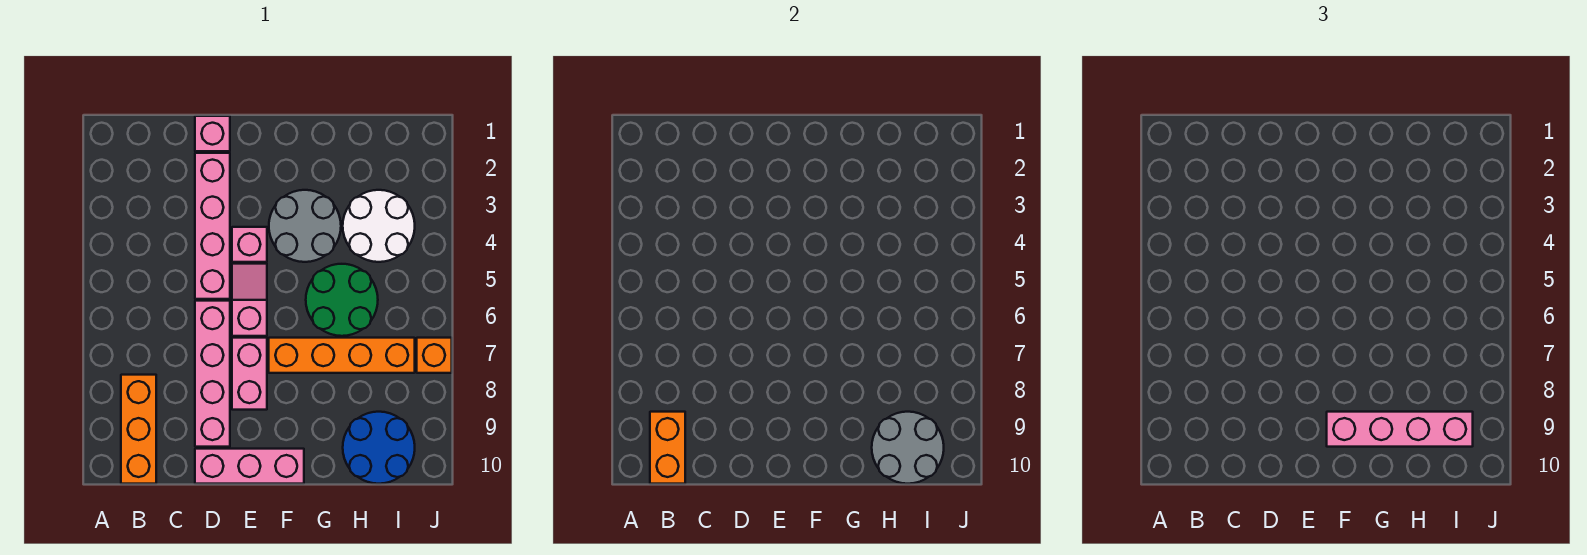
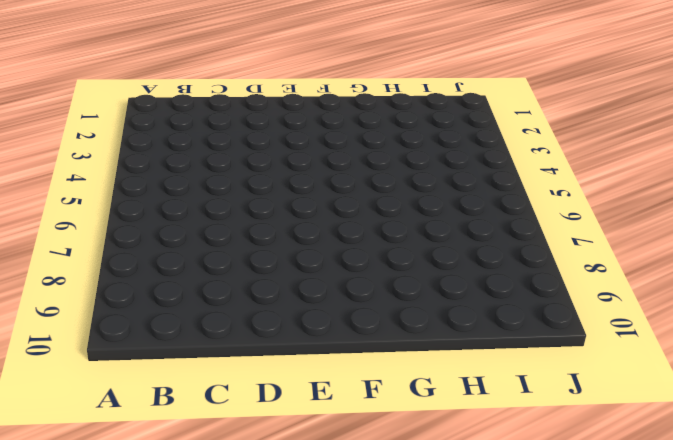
none -> orange 1x3 brick [121,375,156,484]
none -> pink 1x1 brick [195,116,230,151]
none -> pink 1x4 brick [195,153,230,299]

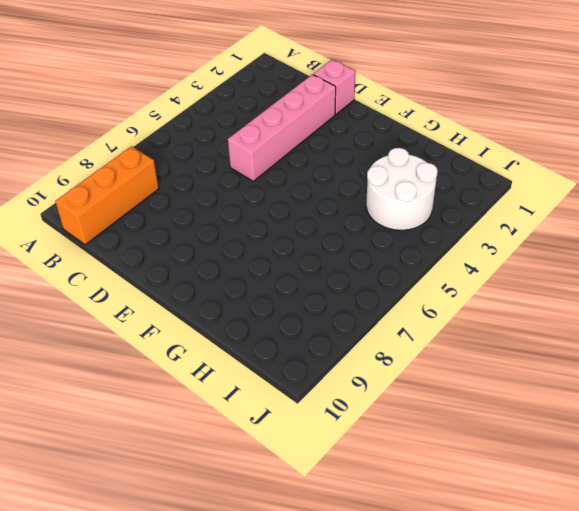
none -> pink 1x4 brick [195,301,230,447]
none -> pink 1x3 brick [195,449,304,484]
none -> pink 1x1 brick [232,227,267,262]

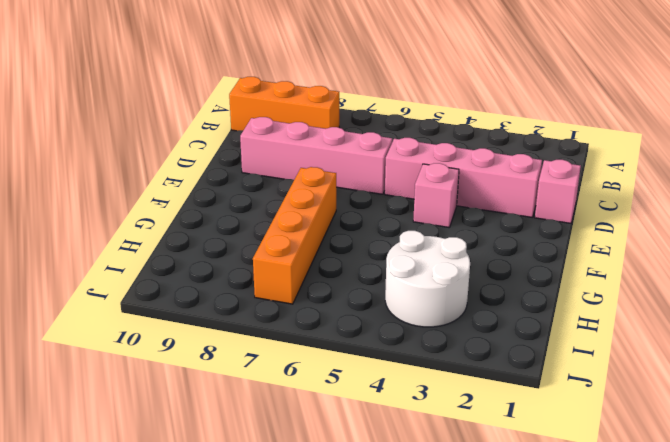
none -> pink 1x3 brick [195,449,304,484]
none -> pink 1x2 slope [232,264,267,336]
none -> pink 1x2 brick [232,338,267,410]

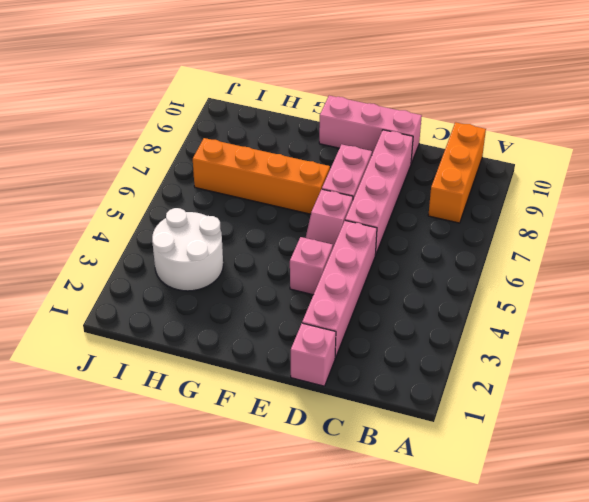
none -> grey 2x2 round brick [269,190,341,262]
none -> green 2x2 round brick [306,264,378,336]
none -> blue 2x2 round brick [343,412,415,484]

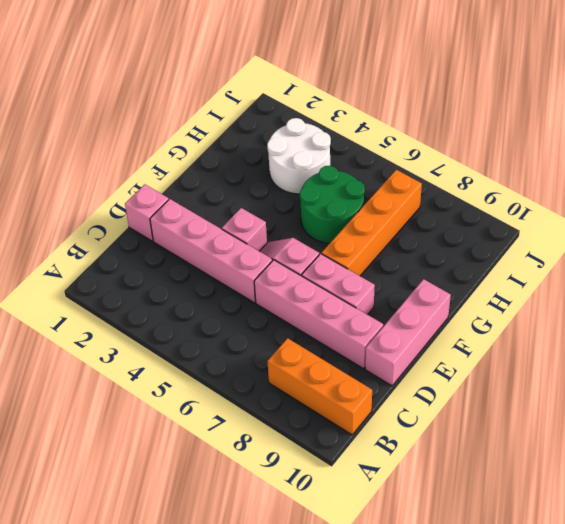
none -> grey 2x2 round brick [269,190,341,262]
none -> blue 2x2 round brick [343,412,415,484]
none -> orange 1x1 brick [417,338,452,373]

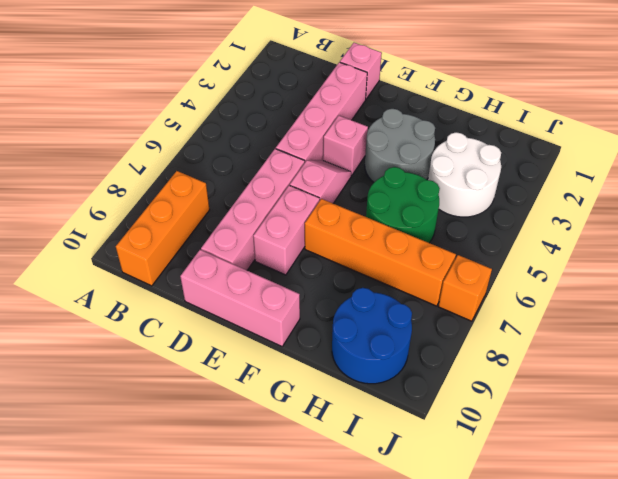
none -> orange 1x2 brick [650,412,685,484]
none -> grey 2x2 round brick [872,412,944,484]
none -> pink 1x4 brick [1327,412,1473,447]

